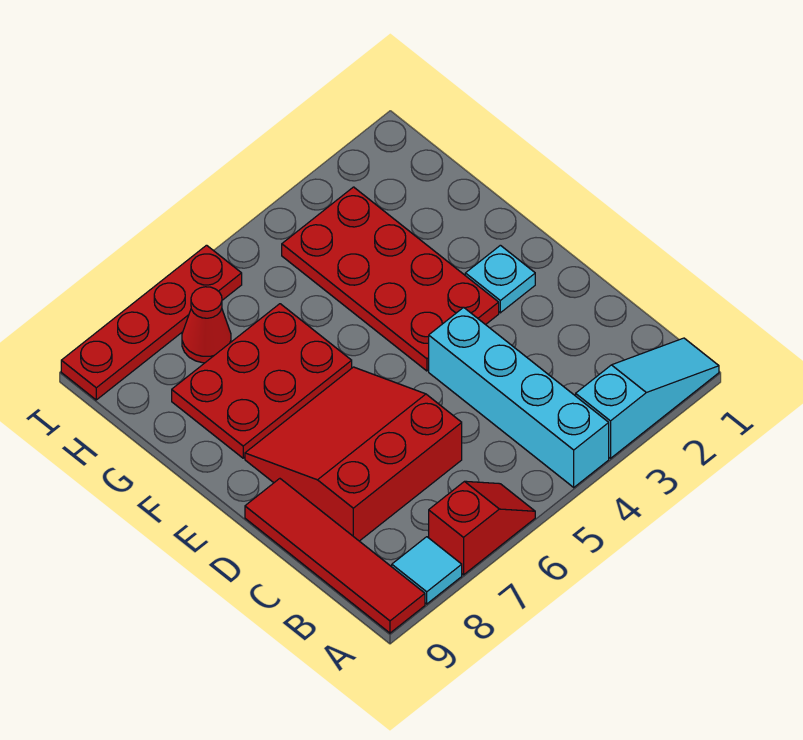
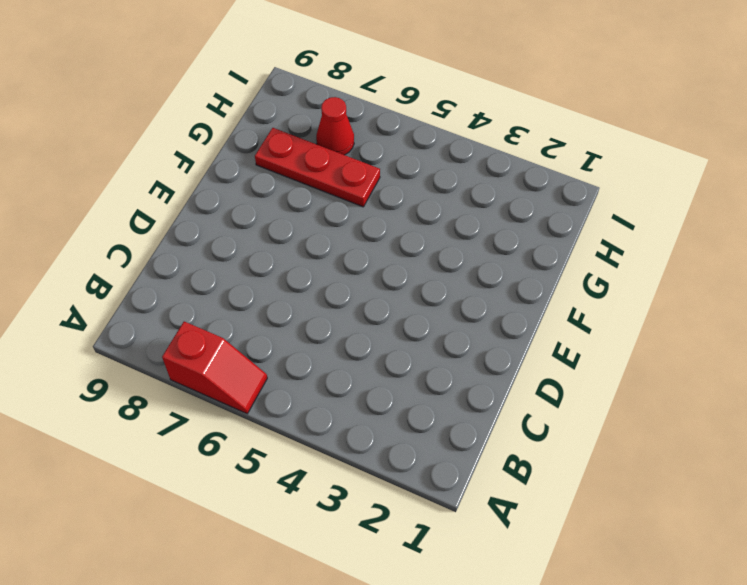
red 1x3 plate [255,128,380,207] -> red 2x3 plate [172,304,352,458]
none -> cyan 1x3 slope [576,338,719,458]
none -> cyan 1x4 brick [429,307,609,487]

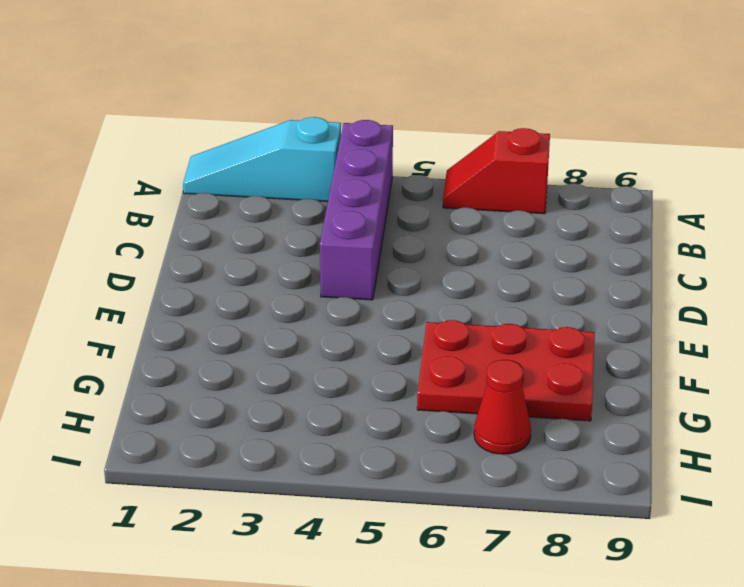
purple 1x4 brick [320,120,393,300] -> cyan 1x4 brick [429,307,609,487]
none -> cyan 1x1 tile [392,537,462,604]
none -> red 1x4 tile [245,479,425,633]

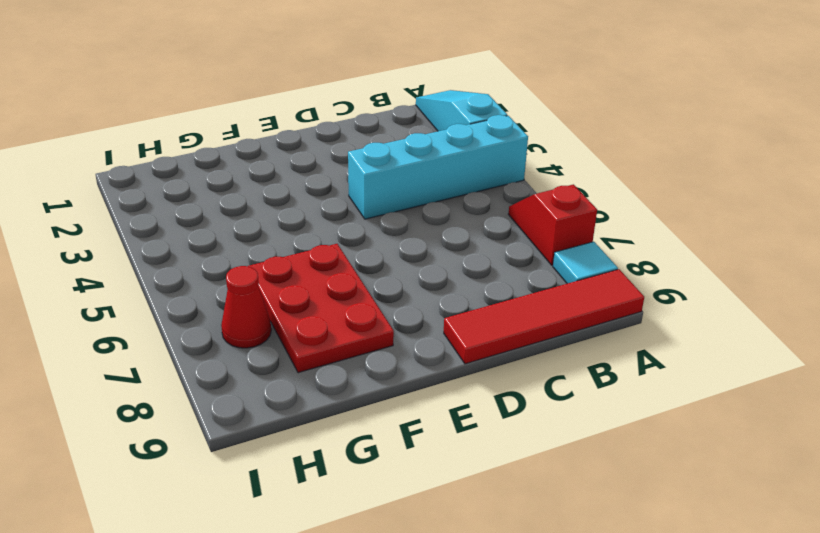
none -> red 3x3 slope [245,367,462,541]
none -> cyan 1x1 plate [465,245,535,313]

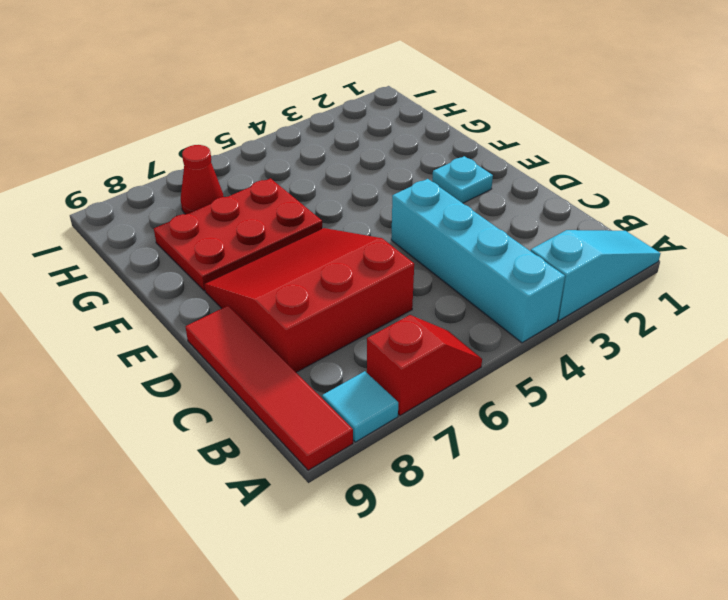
none -> red 2x4 plate [282,187,499,371]
none -> red 1x4 plate [61,245,242,400]

